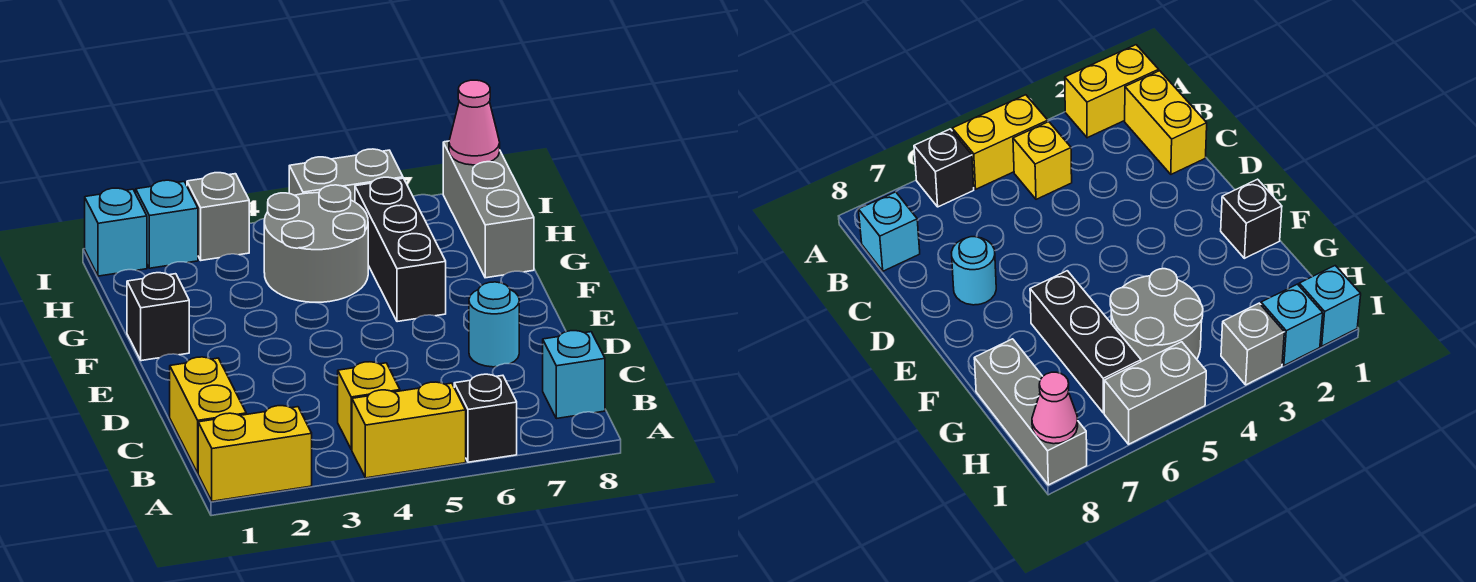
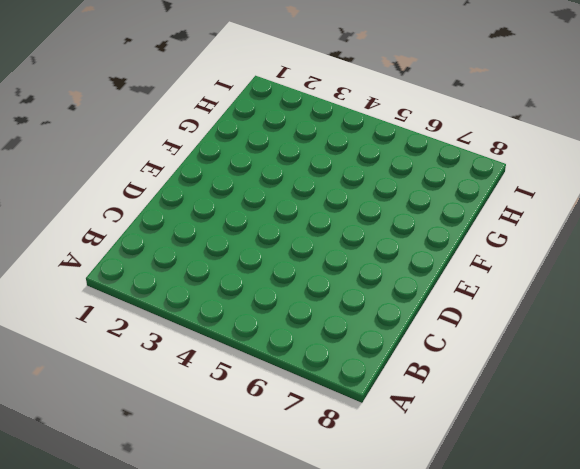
none -> yellow 1x2 brick [198,406,312,501]
none -> yellow 1x2 brick [352,382,466,478]
none -> black 1x1 brick [454,374,517,462]

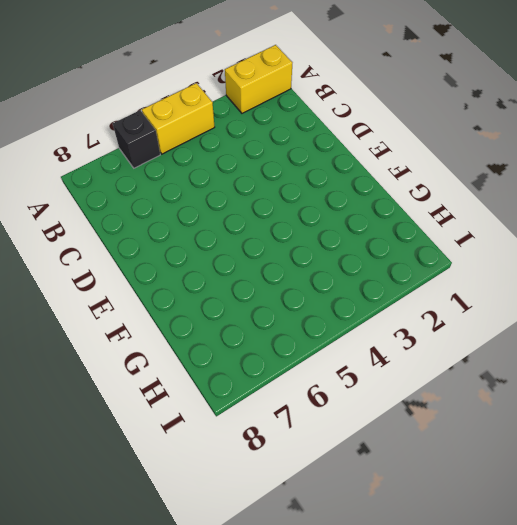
none -> yellow 1x2 brick [170,357,246,473]
none -> yellow 1x1 brick [338,362,400,450]
none -> cyan 1x1 brick [543,331,605,419]

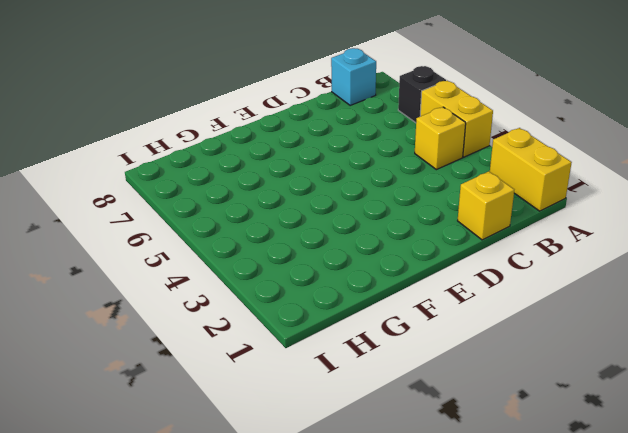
yellow 1x1 brick [458,171,514,240] -> yellow 1x2 brick [170,357,246,473]
none -> cyan 1x1 round brick [469,282,519,367]
none -> black 1x1 brick [127,273,189,361]
none -> black 1x3 brick [355,177,446,322]

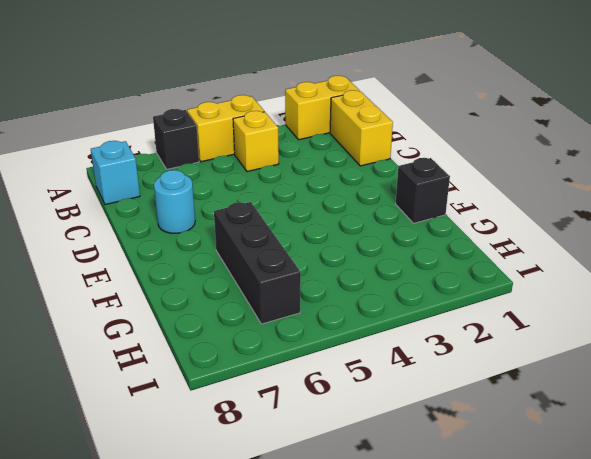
none -> grey 2x2 round brick [264,185,368,302]
none -> grey 1x3 brick [443,141,534,278]
none -> cyan 1x1 brick [85,188,147,276]

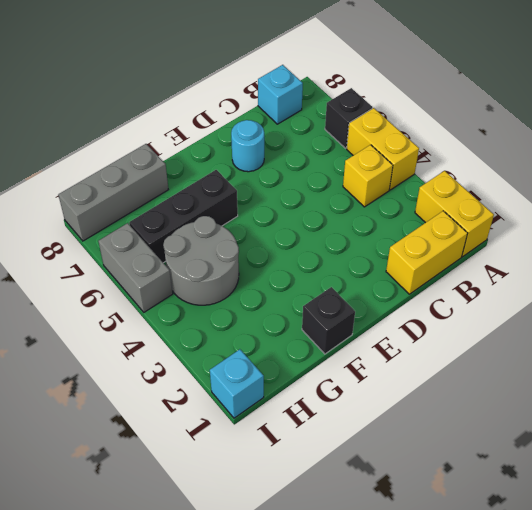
none -> cyan 1x1 brick [136,180,198,268]
none -> grey 1x1 brick [187,173,249,260]
none -> pink 1x1 cone [449,80,500,165]

